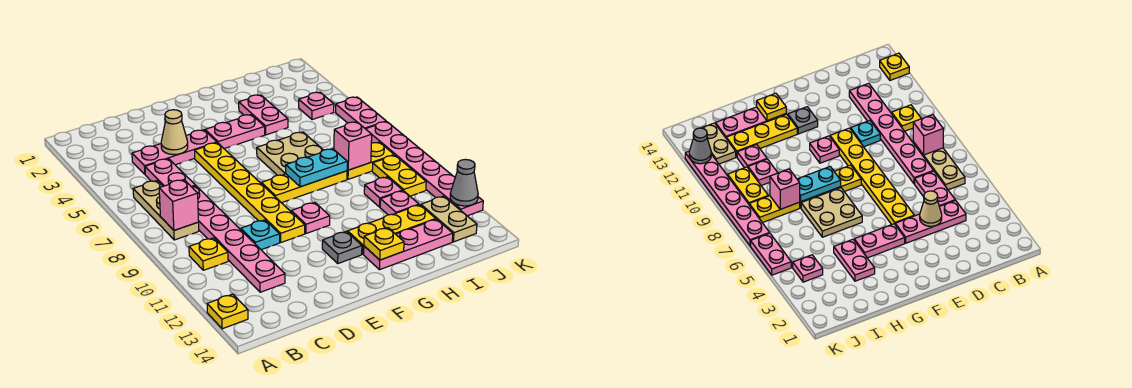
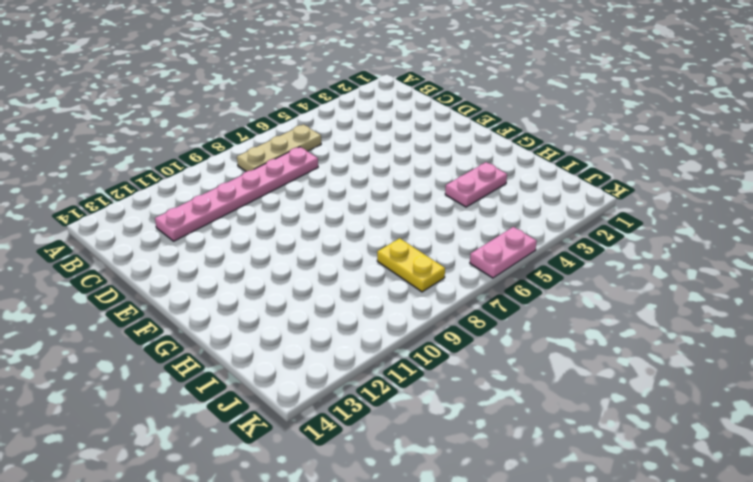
none -> yellow 1x1 plate [207,294,248,329]
none -> yellow 1x1 plate [189,238,228,270]
none -> pink 1x3 plate [132,130,217,174]
none -> pink 1x2 plate [145,159,196,187]

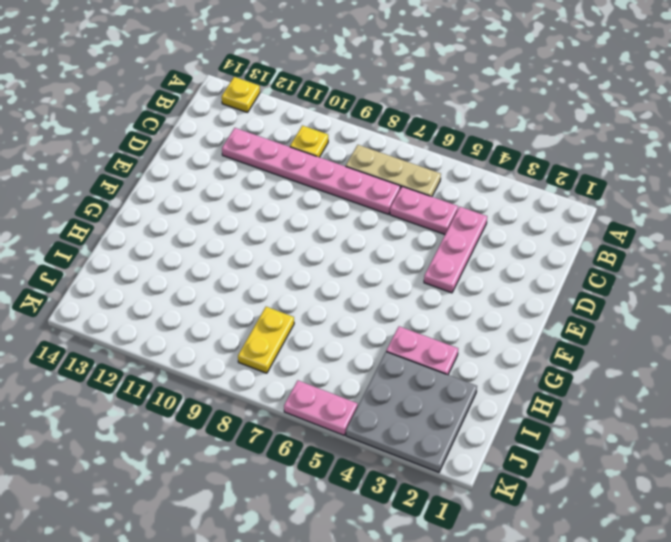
grey 3x3 plate [346,352,477,472] -> pink 1x1 plate [299,92,334,120]
none -> cyan 1x1 plate [241,220,280,250]
none -> yellow 1x6 plate [195,143,305,242]
none -> pink 1x2 plate [205,115,265,149]
none -> yellow 1x3 plate [261,171,347,203]

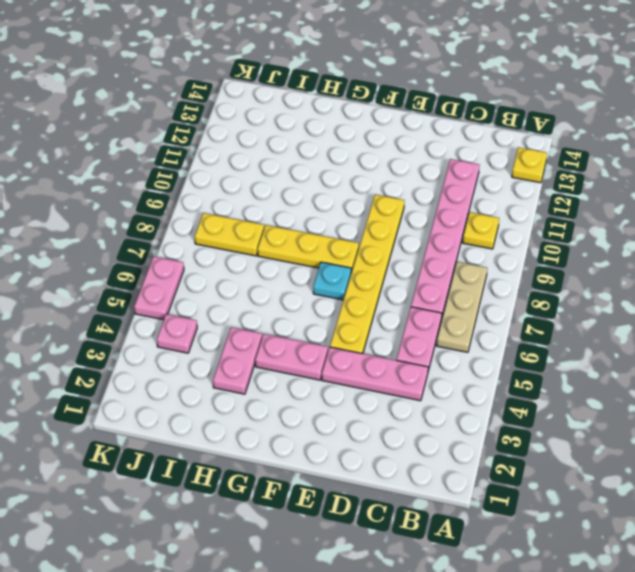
cyan 1x1 plate [313,262,351,300] -> cyan 1x1 plate moved to [241,220,280,250]
none -> pink 1x1 plate [291,202,330,233]
none -> grey 1x1 plate [322,231,362,263]
none -> tan 2x2 plate [257,132,323,175]
none -> yellow 1x3 plate [348,205,436,254]

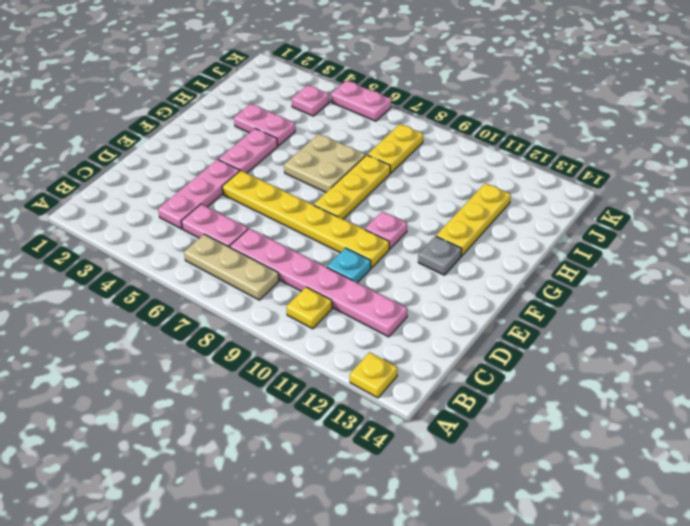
none -> pink 1x3 plate [364,219,453,270]
none -> pink 1x1 plate [364,177,403,207]
none -> pink 1x1 plate [380,191,419,215]
none -> yellow 1x2 plate [372,155,426,196]

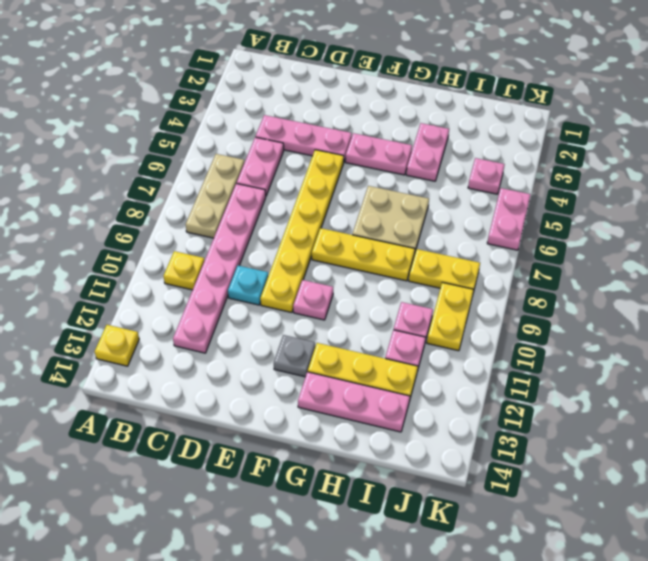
none -> tan 1x2 plate [421,196,477,242]
none -> pink 1x6 plate [366,122,483,216]
none -> pink 1x1 brick [159,180,199,230]
none -> tan 1x1 cone [161,110,188,155]

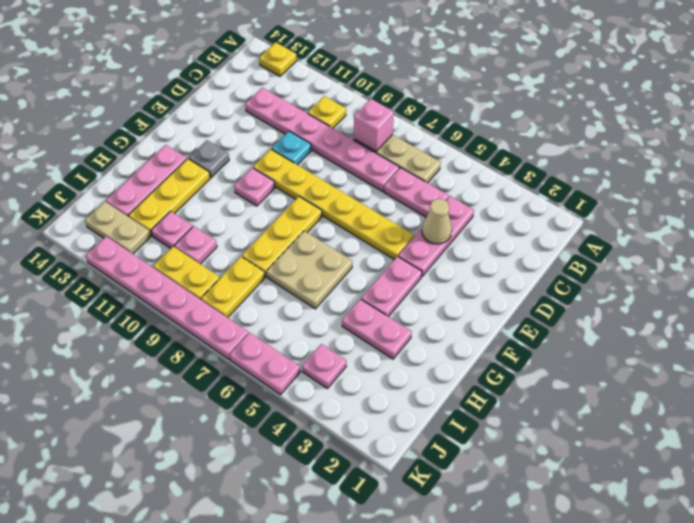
none -> cyan 1x2 plate [286,149,347,187]
none -> yellow 1x1 plate [364,228,404,260]
none -> pink 1x1 brick [334,122,372,170]
none -> grey 1x1 cone [450,159,478,206]

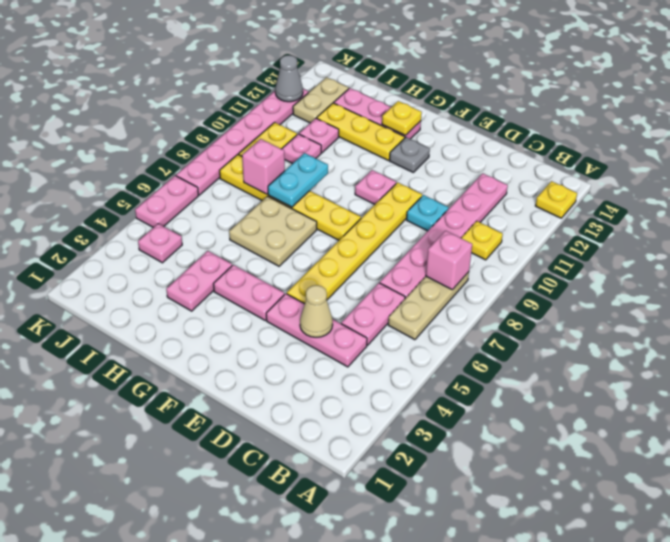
cyan 1x2 plate [268,153,328,207] -> cyan 1x2 plate turned to [286,149,347,187]

